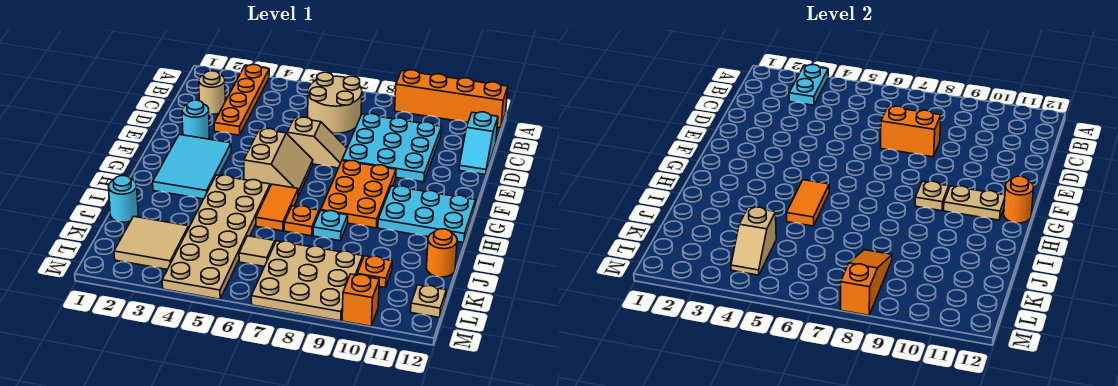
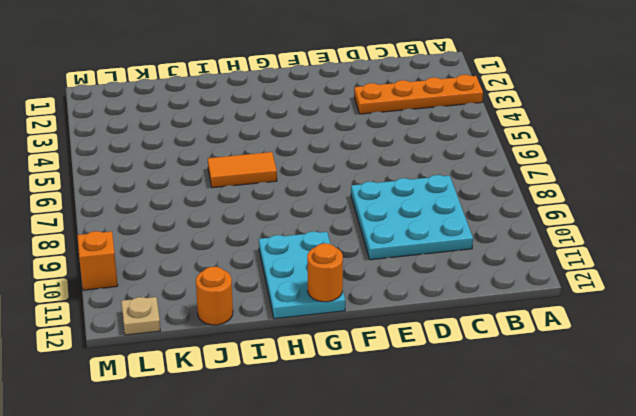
none -> orange 1x4 brick [395,70,508,128]
none -> tan 2x2 round brick [308,72,362,133]
none -> tan 1x1 round brick [199,71,225,114]
none -> cyan 1x2 slope [459,112,498,175]

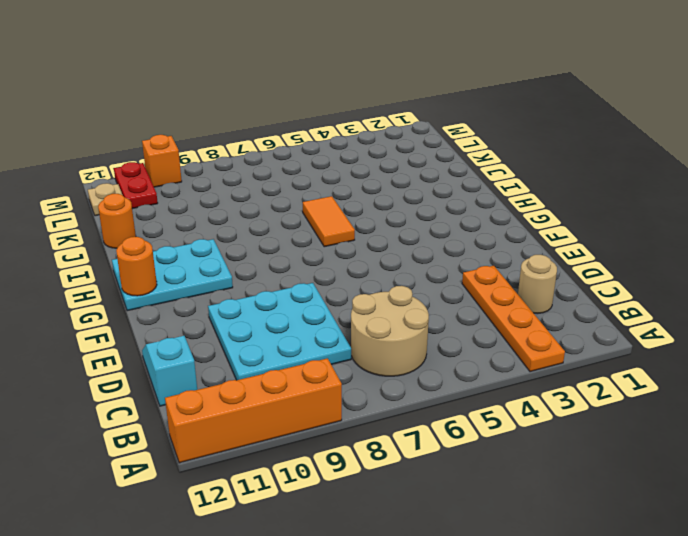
red 1x2 plate [114,162,158,209] -> none
none -> cyan 1x1 round brick [182,100,209,139]
none -> tan 1x2 slope [287,117,347,168]
none -> cyan 2x3 tile [153,135,231,199]
none -> tan 2x2 slope [244,129,313,196]

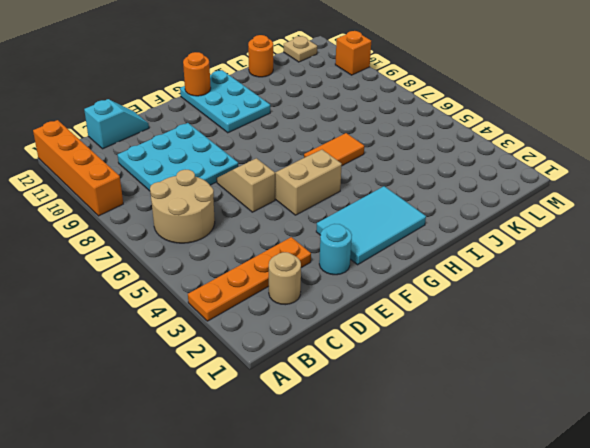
none -> orange 2x3 plate [321,161,396,228]
none -> tan 2x6 plate [162,175,270,299]
none -> orange 1x1 plate [284,206,319,236]
none -> cyan 1x1 plate [313,211,348,241]

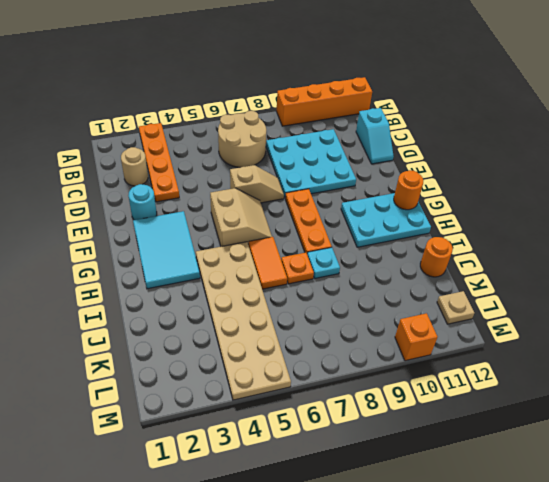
orange 1x3 plate [285,189,332,253] -> orange 2x3 plate [321,161,396,228]
none -> cyan 1x1 round brick [108,176,138,222]
none -> tan 2x2 tile [114,216,189,270]
none -> tan 1x1 tile [239,236,275,267]
none -> tan 3x3 plate [251,241,363,321]

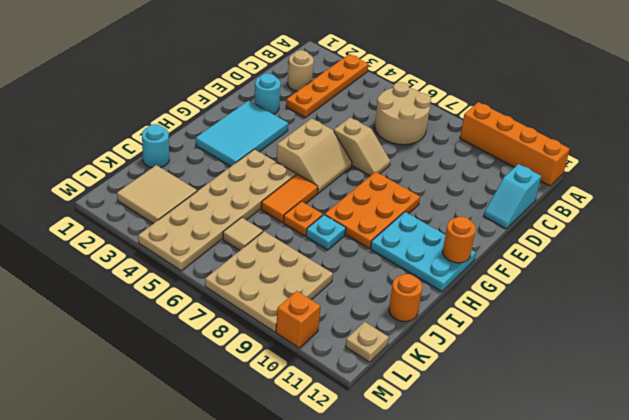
none -> cyan 3x3 plate [342,114,442,182]
none -> orange 1x1 plate [357,256,392,287]
none -> cyan 1x2 plate [789,65,828,105]
none -> orange 1x2 brick [881,106,941,157]

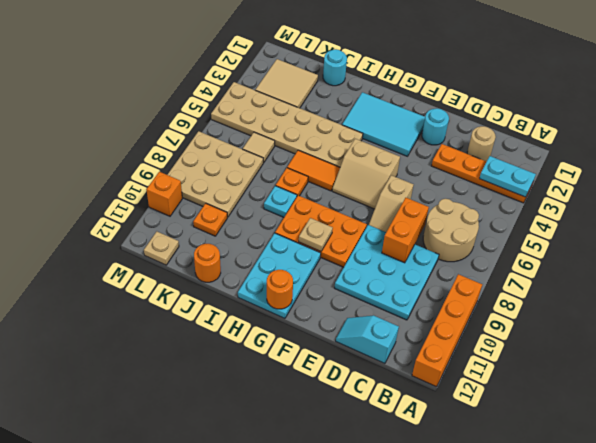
none -> tan 1x2 plate [944,186,1005,220]
none -> orange 1x2 tile [786,180,829,226]
none -> tan 1x2 slope [731,207,776,275]
none -> orange 1x3 slope [841,250,892,315]

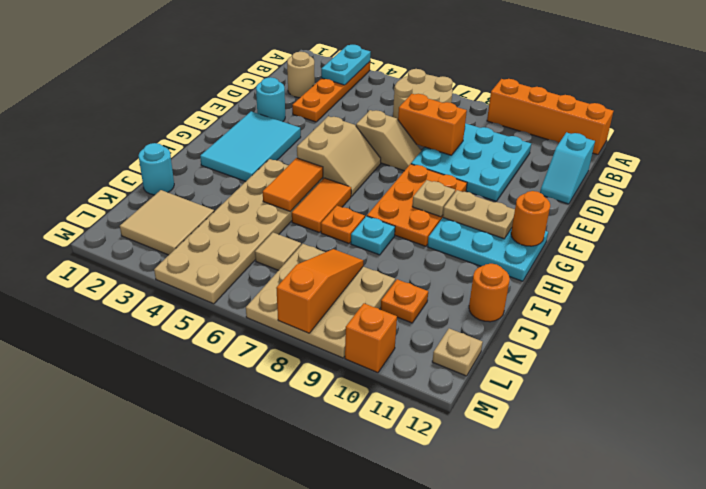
none -> tan 1x2 slope [731,207,776,275]

